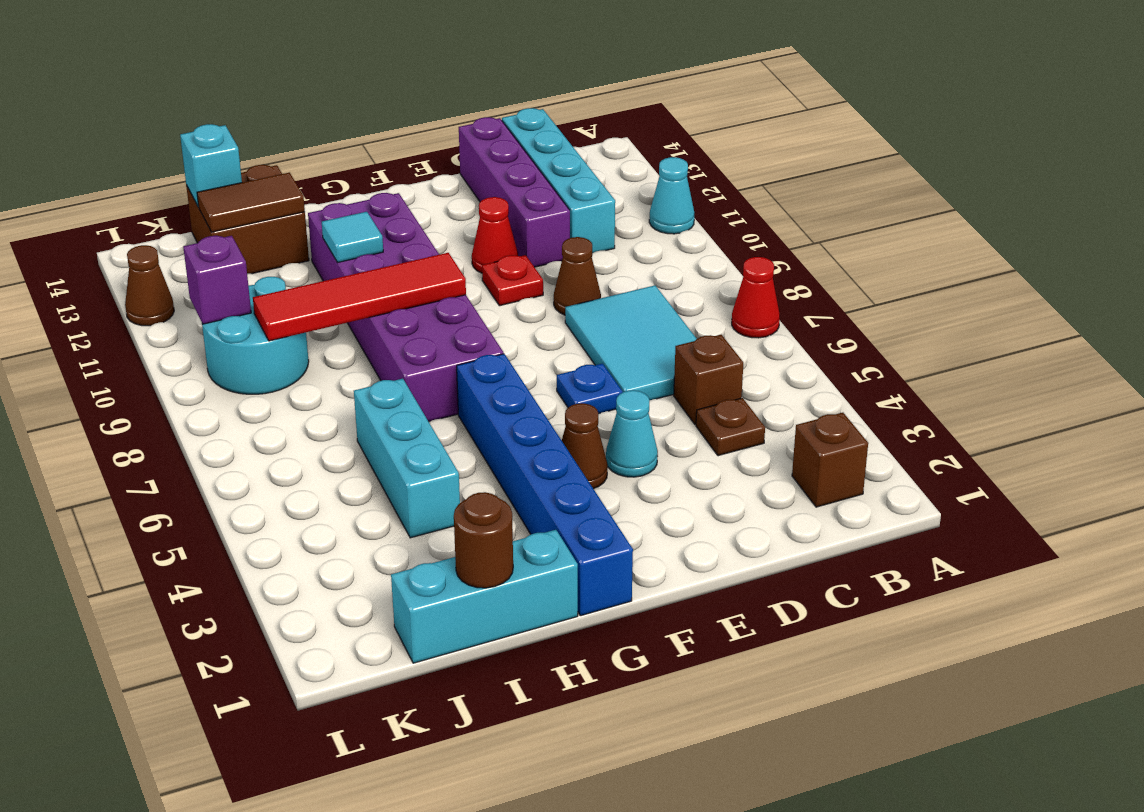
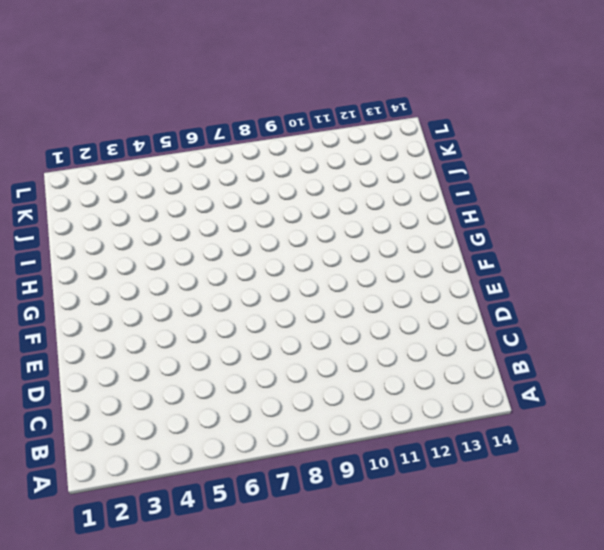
none -> red 1x1 cone [732,257,780,338]
none -> cyan 1x1 cone [649,157,695,234]
none -> brown 1x1 brick [792,413,868,507]

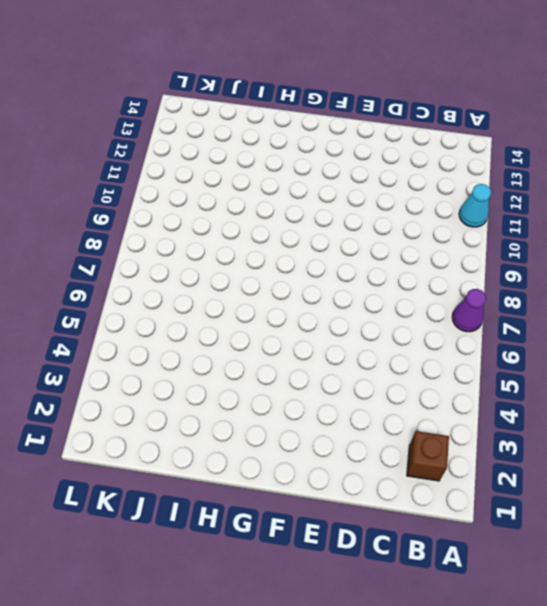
purple 1x1 cone [452,289,486,332] -> red 1x1 cone [732,257,780,338]
none -> brown 1x1 plate [696,398,765,456]
none -> brown 1x1 brick [674,335,743,425]
none -> cyan 2x3 tile [565,285,697,400]

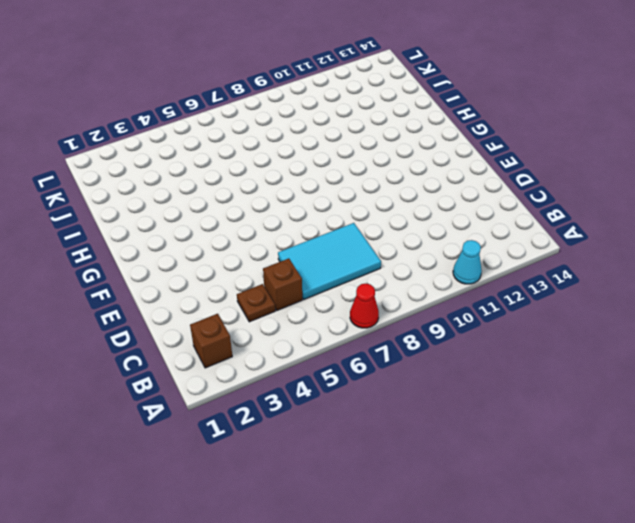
none -> cyan 1x4 brick [502,108,615,253]
none -> brown 1x1 cone [554,237,601,315]
none -> purple 1x4 brick [459,117,570,267]

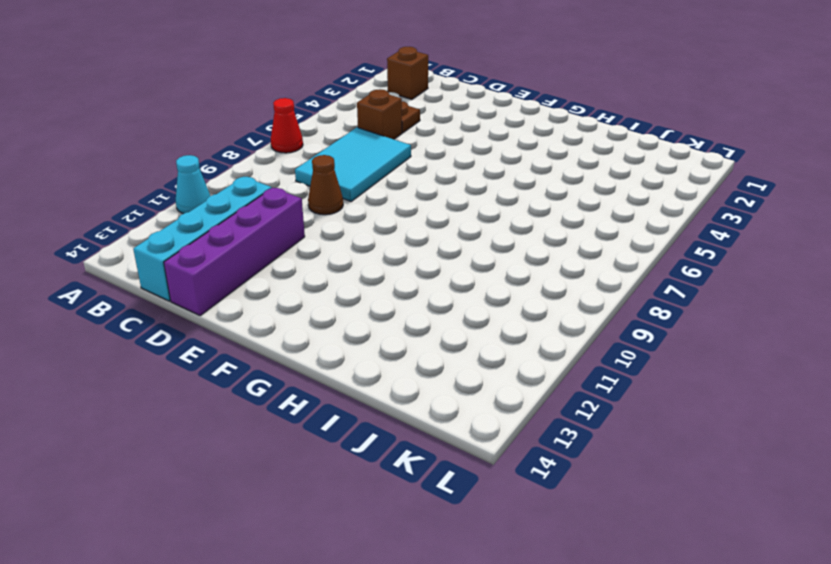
none -> cyan 1x1 cone [606,390,658,477]
none -> blue 1x1 plate [557,364,623,414]
none -> red 1x1 plate [482,255,543,306]

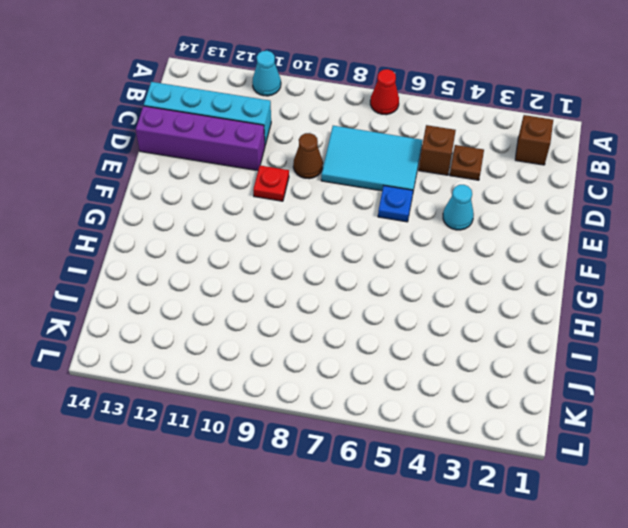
none -> red 1x1 cone [472,197,518,273]
none -> brown 1x1 cone [562,403,608,489]
none -> blue 1x6 brick [457,354,633,616]

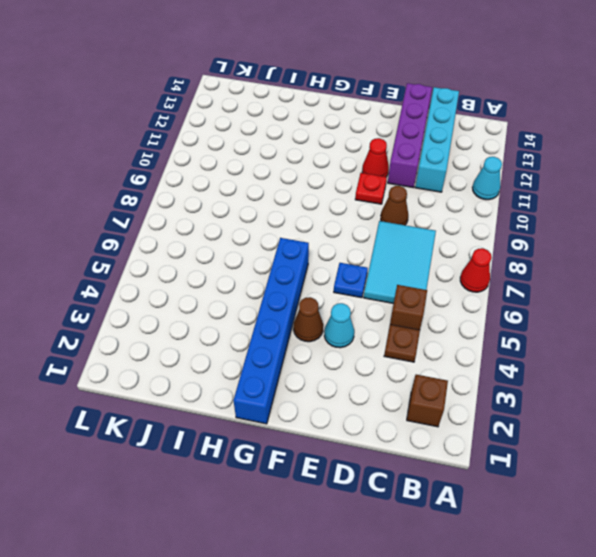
none -> purple 2x6 brick [308,193,504,422]
none -> cyan 1x3 brick [391,530,578,663]
none -> cyan 1x3 brick [354,379,460,538]

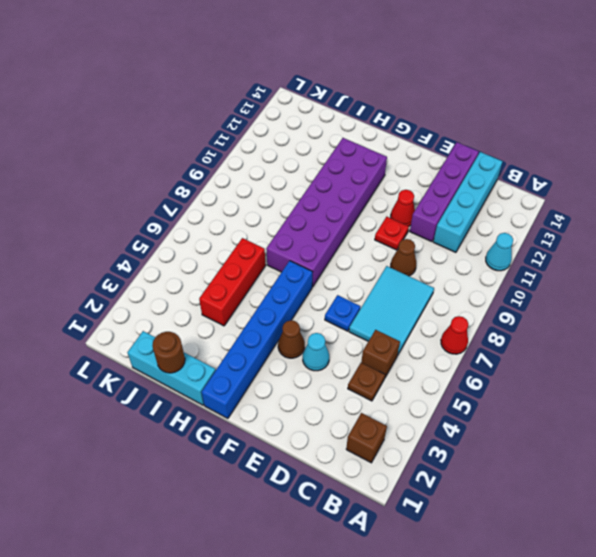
red 1x3 brick [199,238,266,326] -> cyan 1x3 brick [354,379,460,538]
none -> brown 2x2 brick [186,165,309,274]
none -> cyan 2x2 round brick [202,277,309,394]
none -> brown 1x1 cone [125,245,174,326]

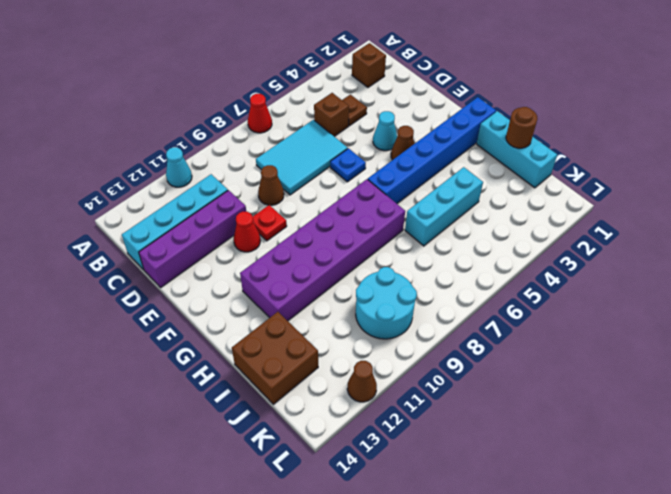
none -> red 1x4 tile [253,253,466,341]
none -> cyan 1x1 tile [322,212,383,263]
none -> brown 1x2 tile [197,173,305,232]

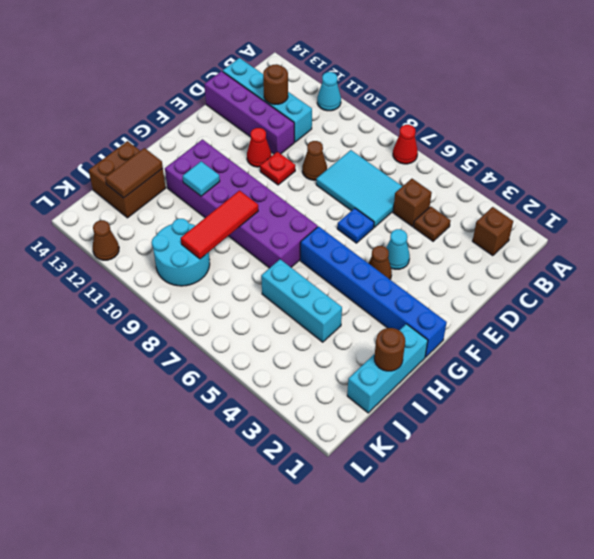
brown 1x1 round brick [263,64,288,105] -> none
red 1x3 tile [181,191,258,259] -> red 1x4 tile [253,253,466,341]
none -> cyan 1x1 brick [180,124,242,207]
none -> purple 1x1 brick [183,236,251,324]

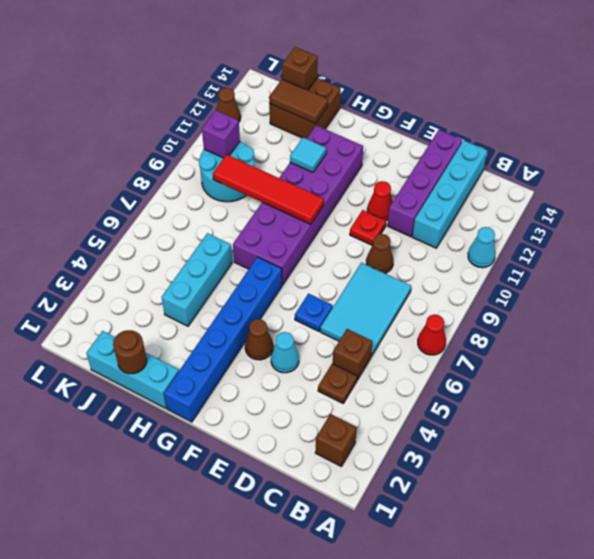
brown 1x1 brick [282,47,318,90] -> cyan 1x1 brick [180,124,242,207]

